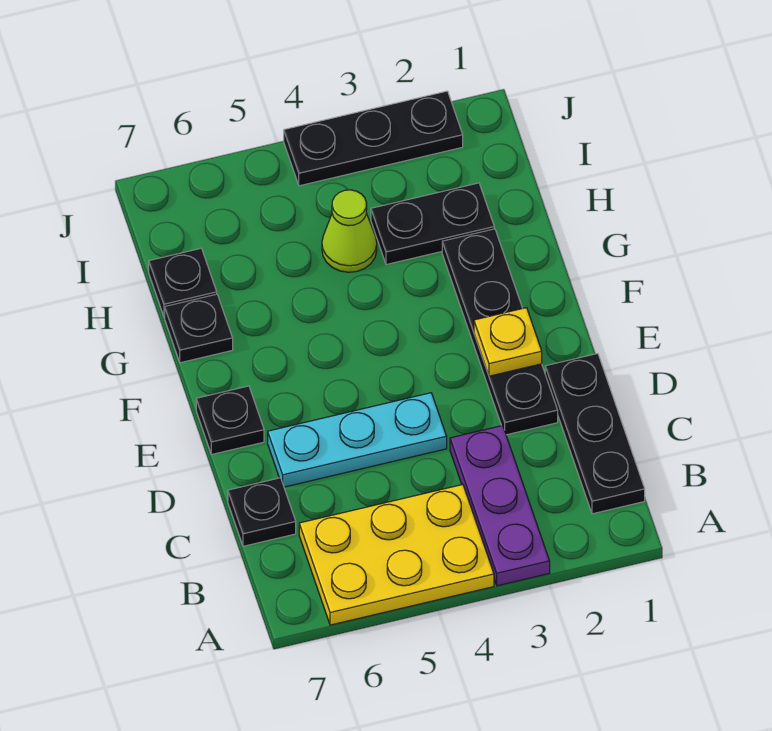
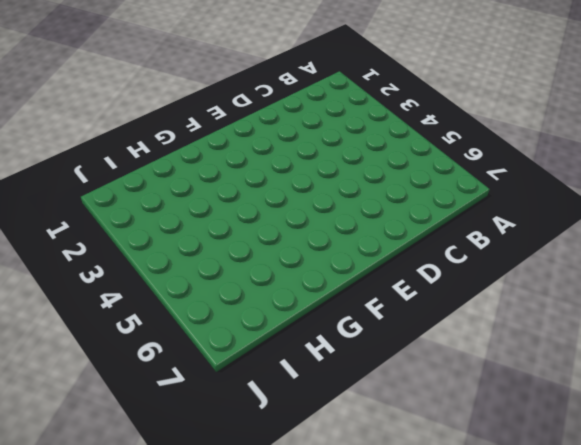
none -> purple 1x3 plate [450,426,550,586]
none -> yellow 2x3 plate [299,485,494,625]
none -> black 1x3 plate [545,354,645,514]

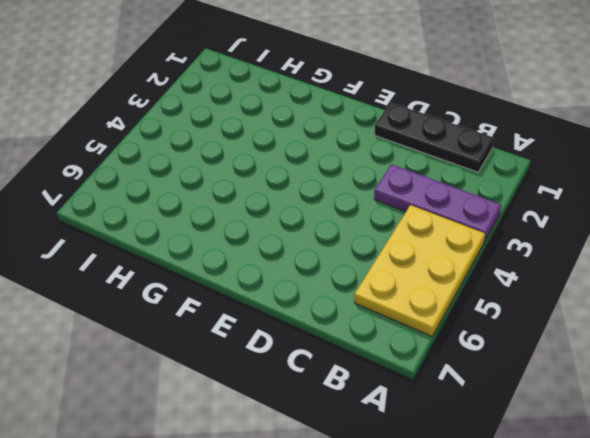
none -> black 1x1 plate [228,478,296,546]
none -> black 1x4 plate [442,229,558,435]
none -> cyan 1x3 plate [268,393,447,487]

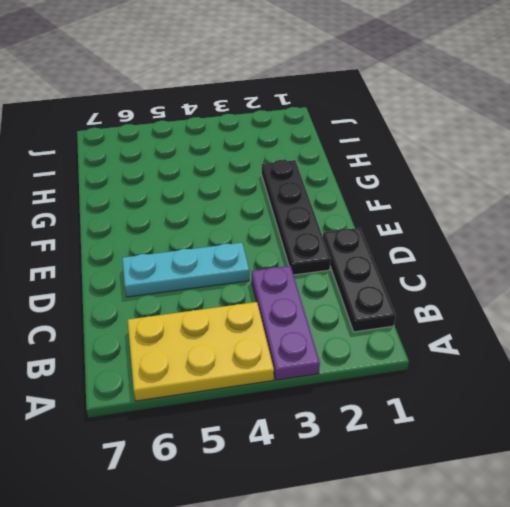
none -> black 1x1 plate [228,478,296,546]
none -> black 1x1 plate [196,386,264,455]
none -> black 1x1 plate [165,294,233,363]

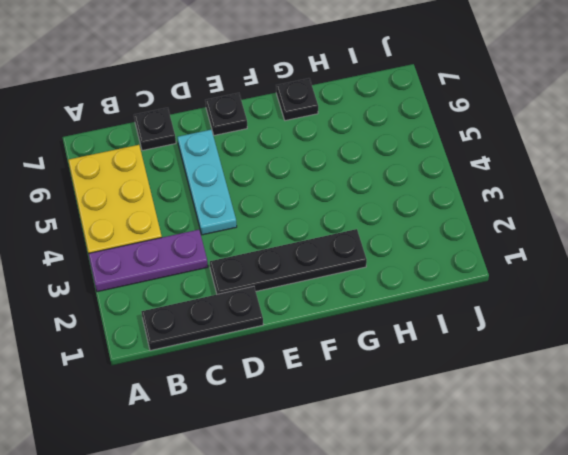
none -> black 1x2 plate [371,183,494,265]
none -> lime 1x1 cone [322,190,377,272]
none -> black 1x1 plate [149,248,217,317]

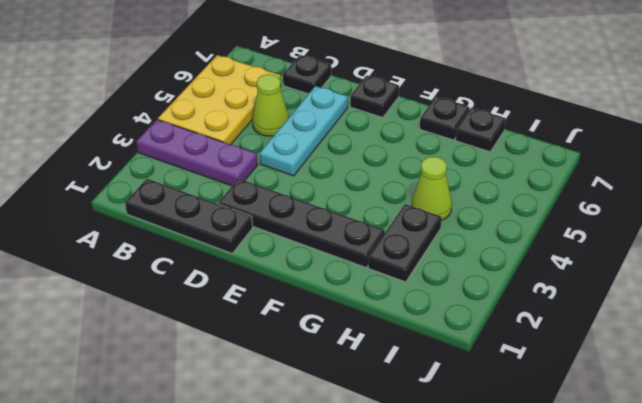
lime 1x1 cone [252,74,289,136] -> none
none -> black 1x3 plate [284,91,463,186]
none -> yellow 1x1 plate [474,308,542,376]

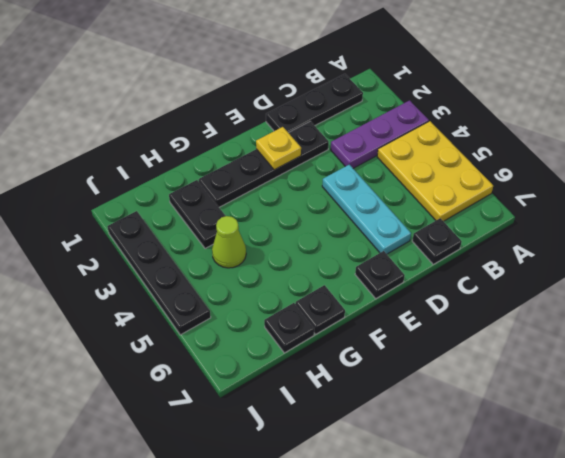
black 1x4 plate [107,211,211,335] -> black 1x3 plate [284,91,463,186]

